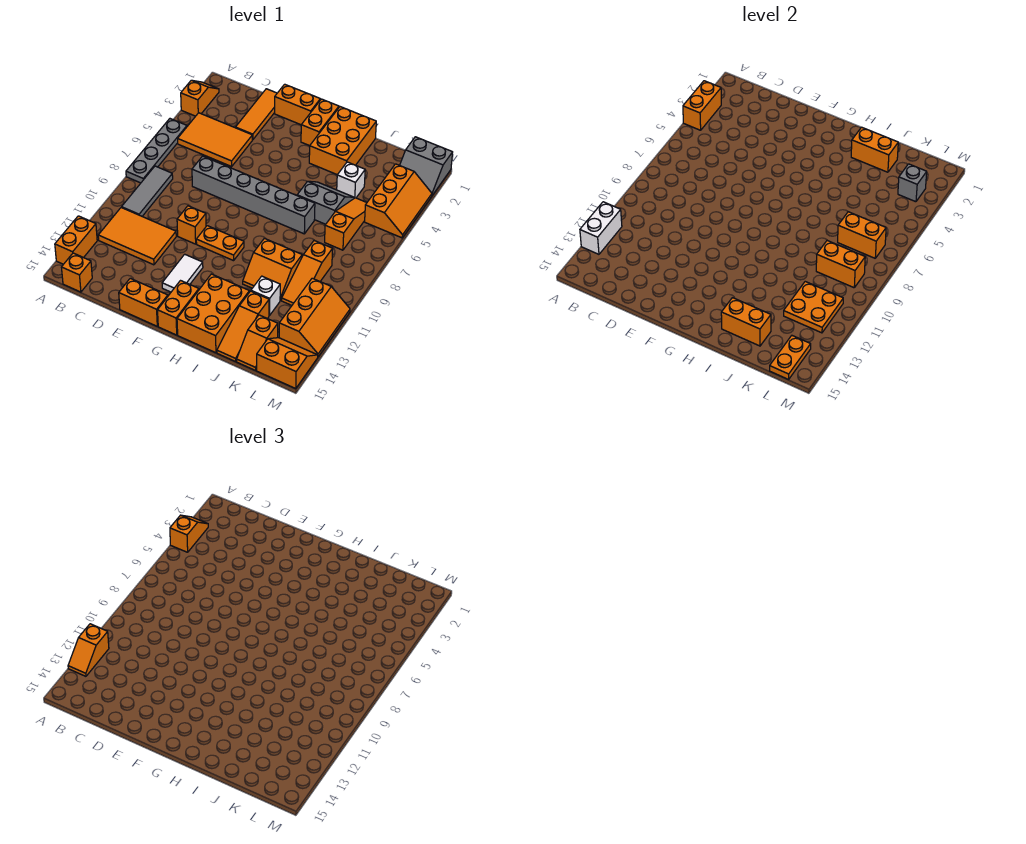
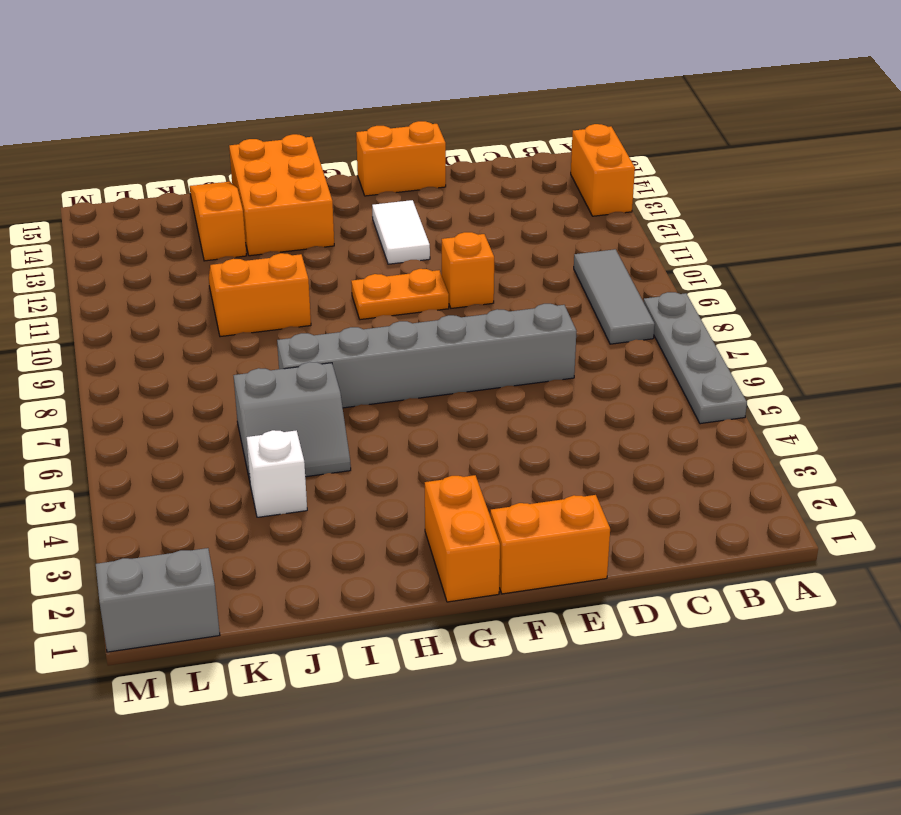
none -> orange 1x2 slope [181,80,219,116]
none -> orange 2x3 tile [178,113,252,166]
none -> orange 2x3 tile [98,207,176,265]
none -> orange 1x1 brick [61,253,92,292]

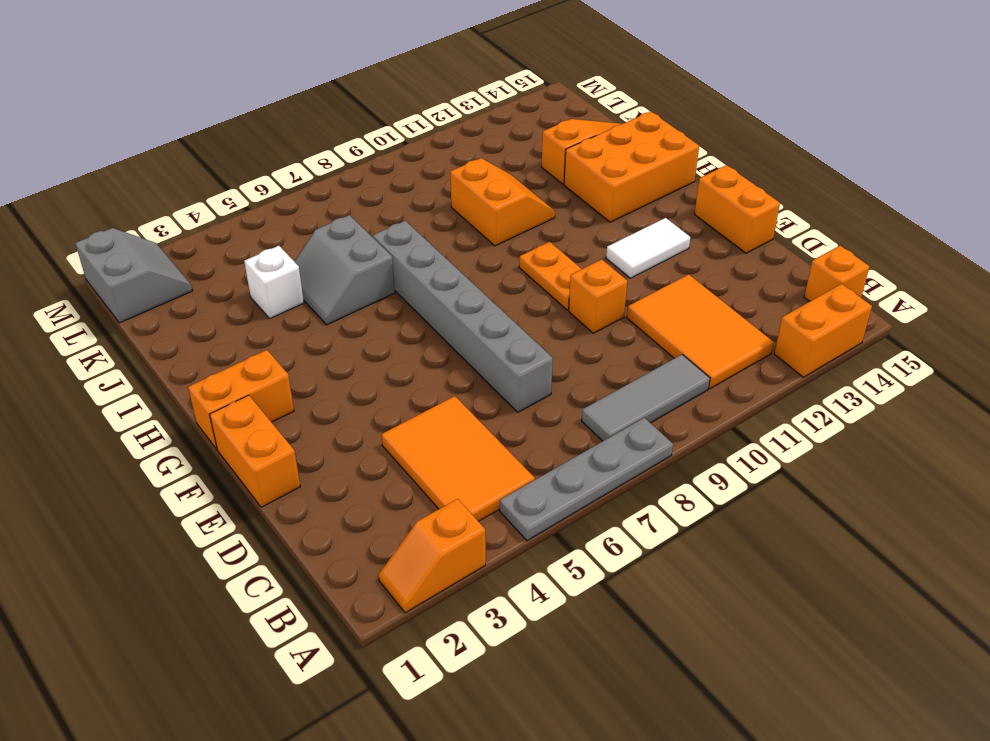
none -> orange 1x3 tile [235,89,277,140]
none -> orange 1x2 brick [158,281,199,335]
none -> orange 2x3 brick [309,107,376,175]
none -> white 1x1 brick [251,276,280,316]

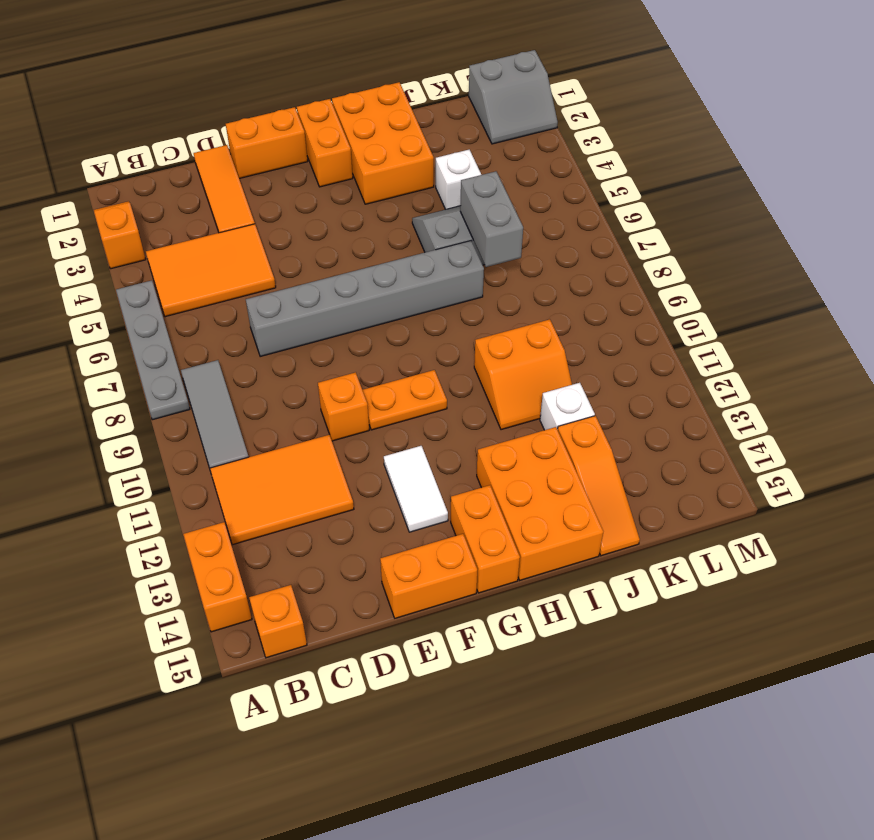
grey 1x2 brick [460,171,523,267] -> none
none -> orange 1x3 slope [325,198,367,250]
none -> orange 1x3 slope [282,240,333,305]
none -> orange 1x2 slope [237,315,278,370]
none -> orange 2x3 slope [365,164,432,238]

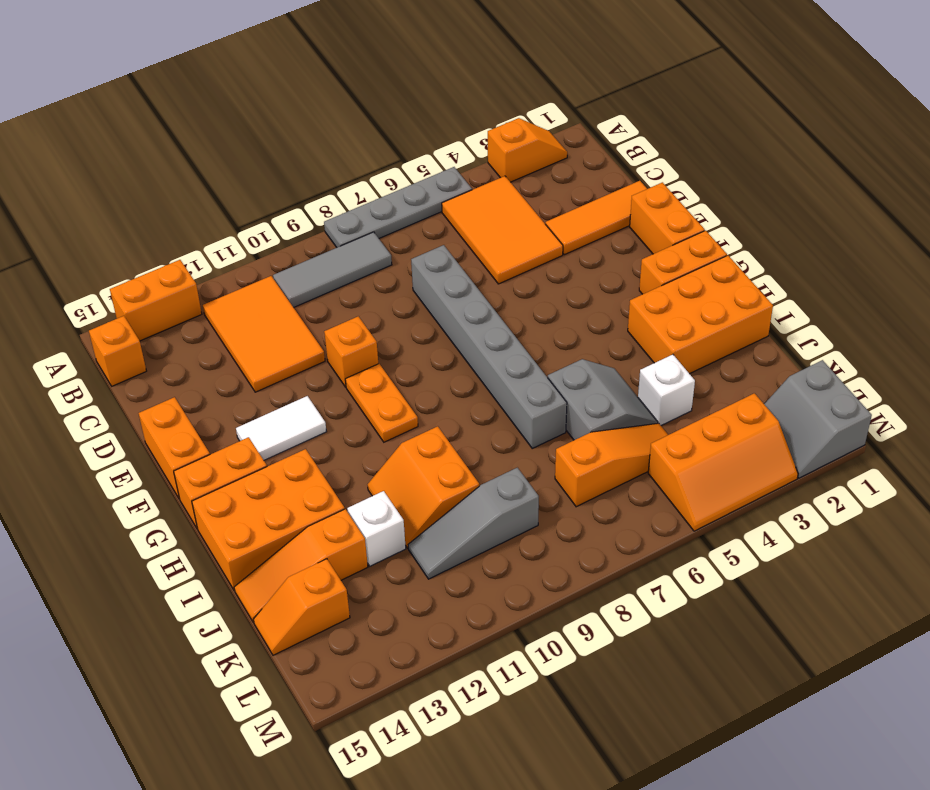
grey 1x3 slope [408,468,539,579] -> orange 1x3 slope [282,240,333,305]
none -> orange 2x3 slope [279,278,350,357]
none -> orange 2x2 slope [257,338,318,388]
none -> orange 1x2 brick [683,81,721,130]
none -> white 1x2 brick [580,202,622,254]

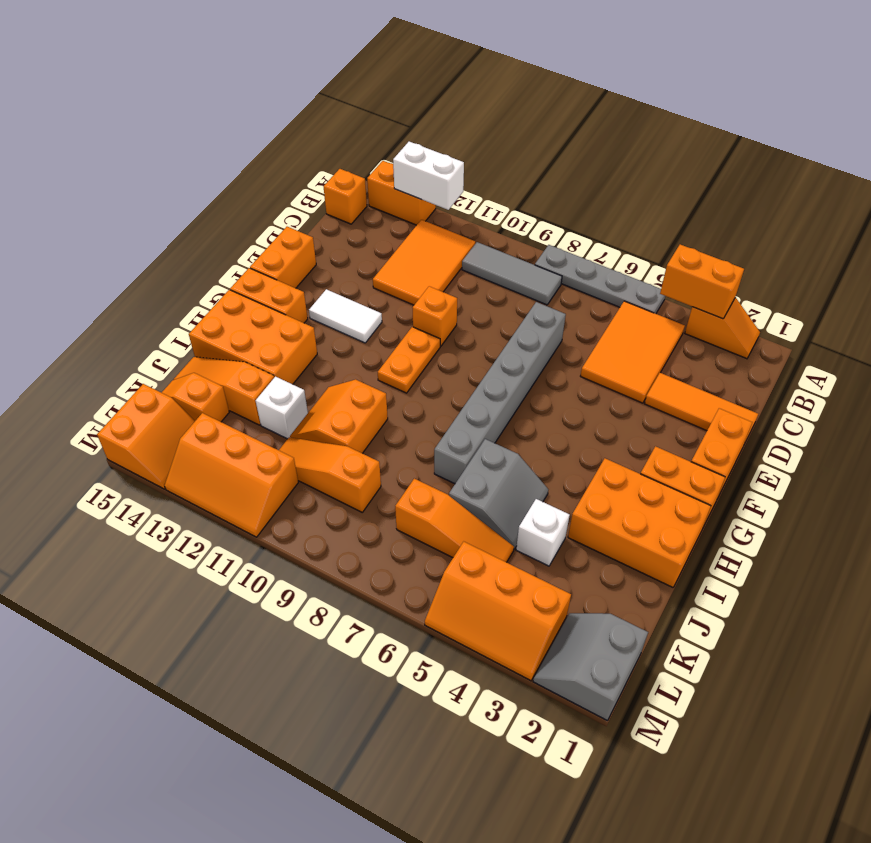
none -> orange 1x2 brick [851,127,898,172]
none -> orange 1x2 brick [721,298,771,346]
none -> orange 1x2 brick [838,212,886,258]
none -> orange 1x2 brick [816,240,865,288]

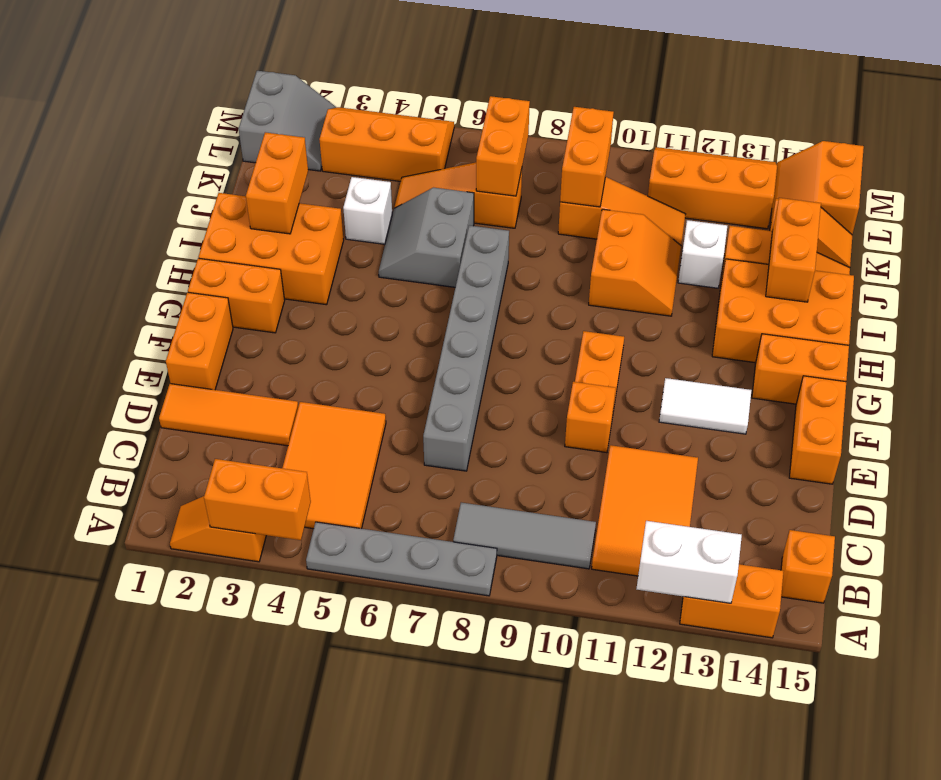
none -> orange 2x2 plate [784,282,843,333]
none -> grey 1x1 brick [898,164,927,202]
none -> orange 1x2 plate [770,336,811,379]
none -> orange 1x2 slope [170,515,208,552]

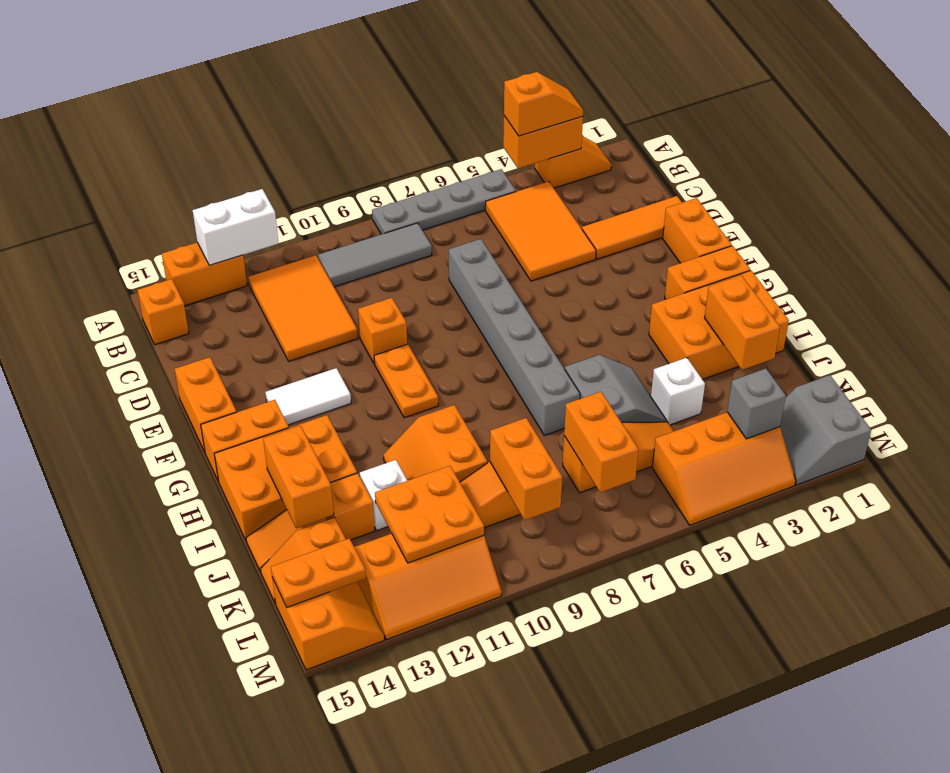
none -> orange 1x2 slope [68,624,109,676]

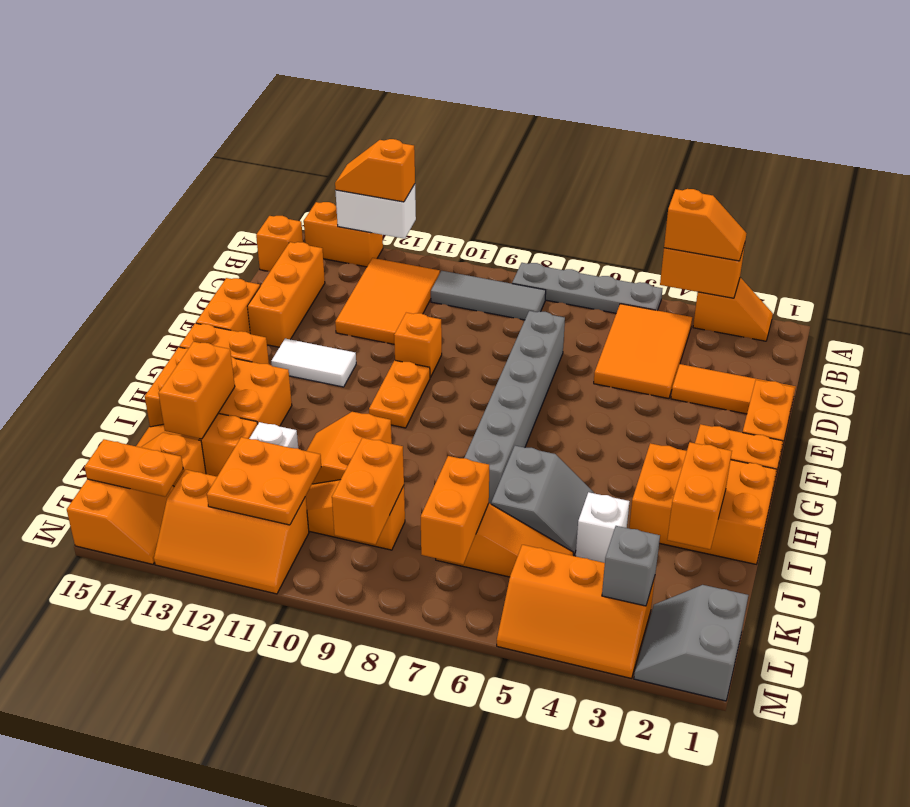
orange 1x3 brick [247,242,325,347] -> none

